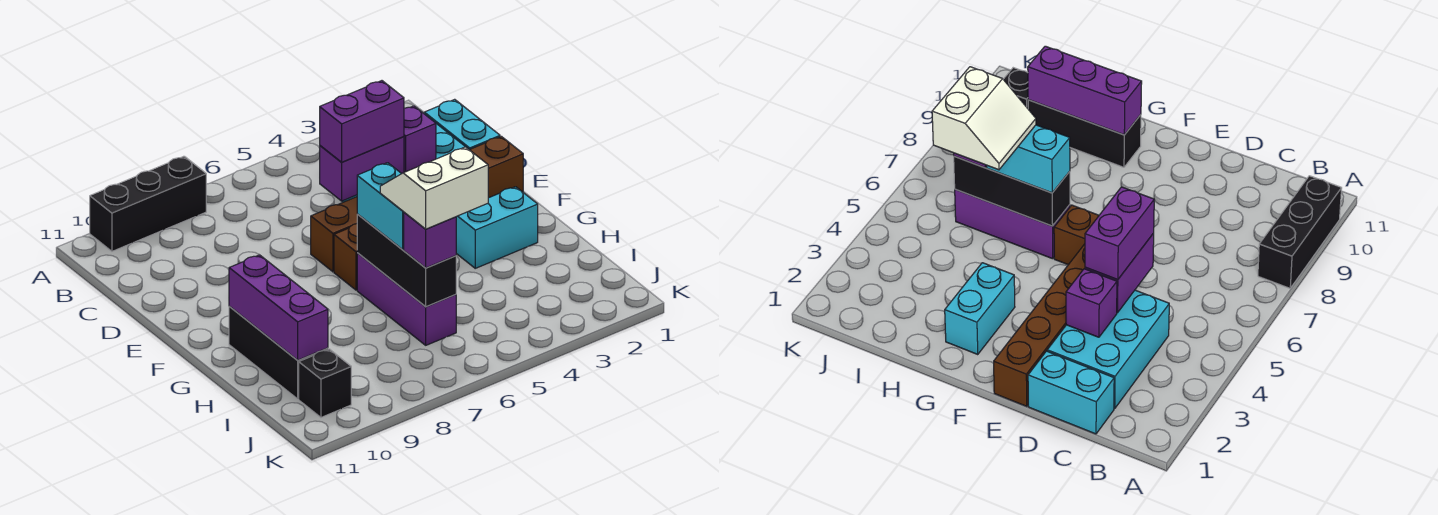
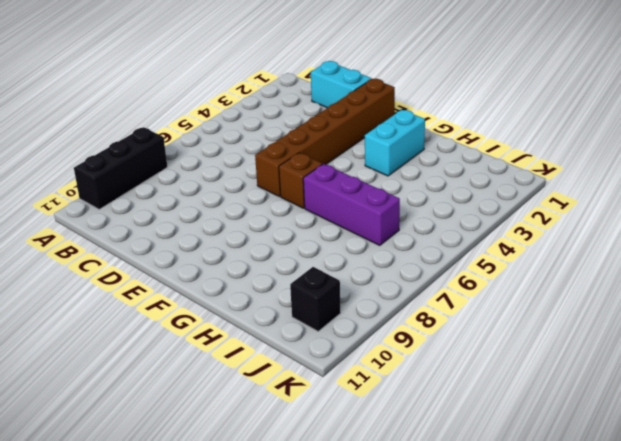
none -> cyan 2x3 brick [1047,290,1169,409]
none -> black 1x3 brick [229,307,328,399]
none -> purple 1x1 brick [404,106,436,172]

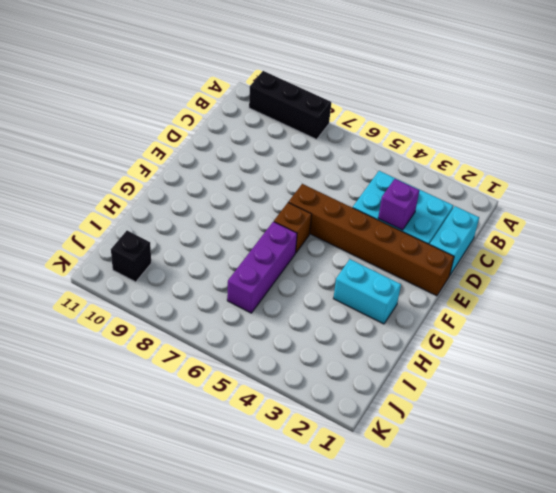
none -> black 1x3 brick [229,307,328,399]
none -> purple 1x2 brick [320,137,404,201]
none -> black 1x3 brick [357,214,456,307]

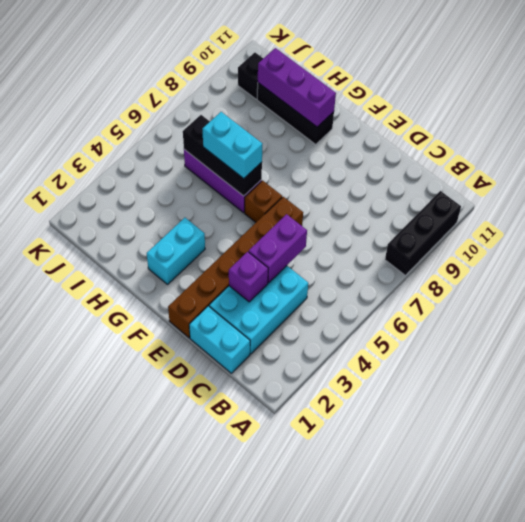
none -> purple 1x2 brick [320,81,404,162]
none -> purple 1x1 brick [404,212,456,268]
none -> white 2x2 slope [380,147,488,229]

